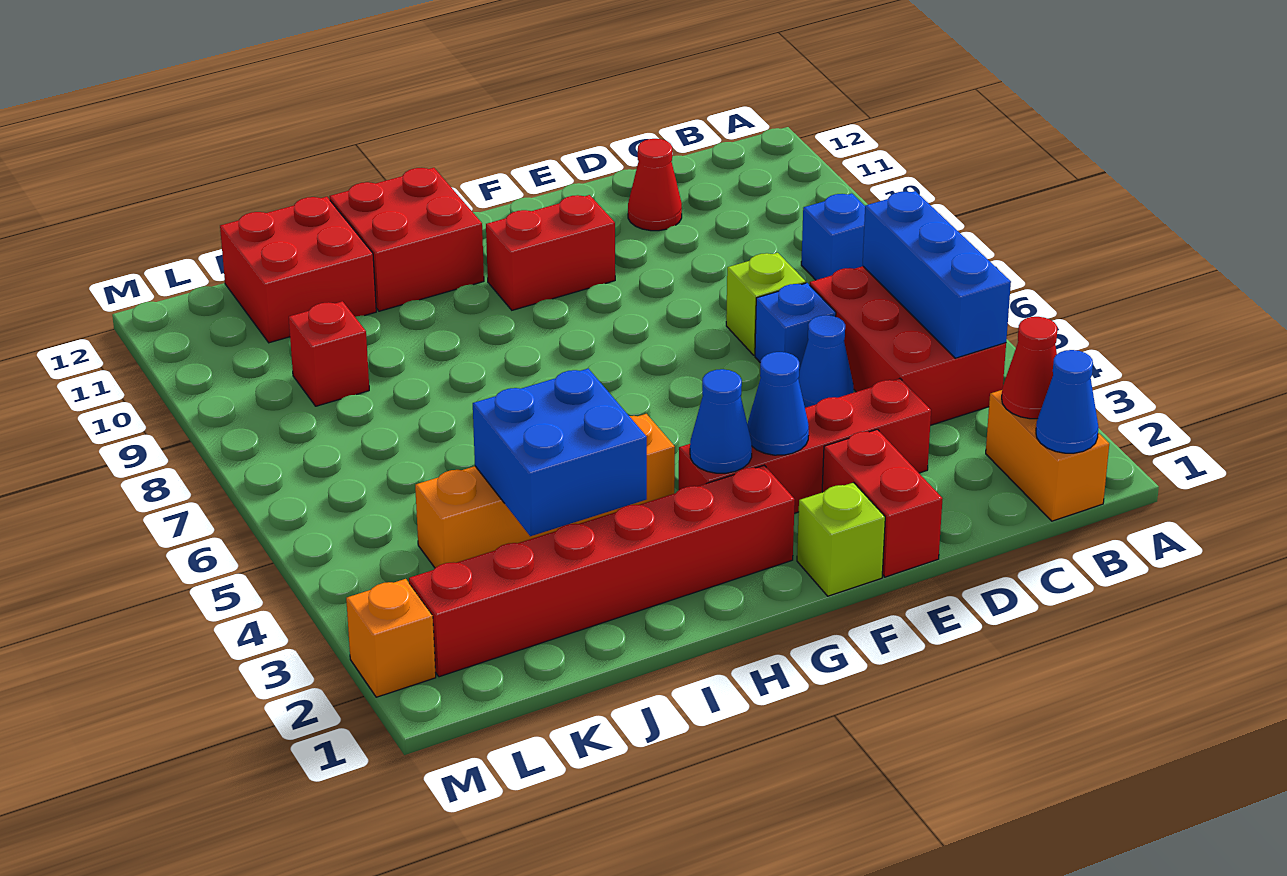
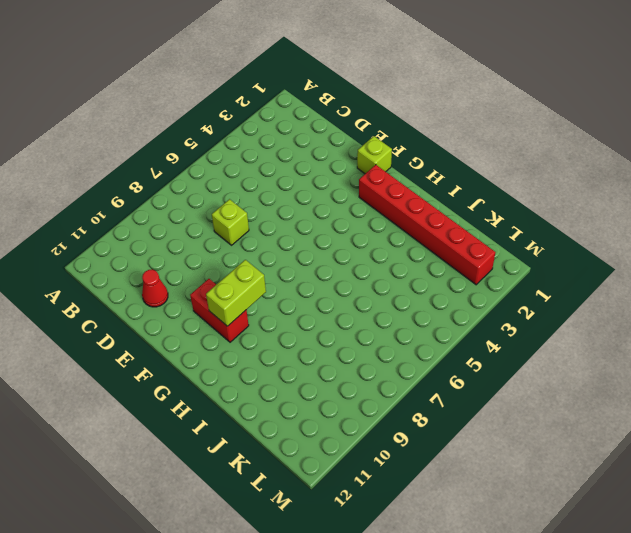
lime 1x2 brick [206,260,266,326] -> none
none -> orange 1x2 brick [986,390,1109,521]
none -> red 2x3 brick [810,266,1006,425]
none -> blue 1x1 brick [801,193,865,280]

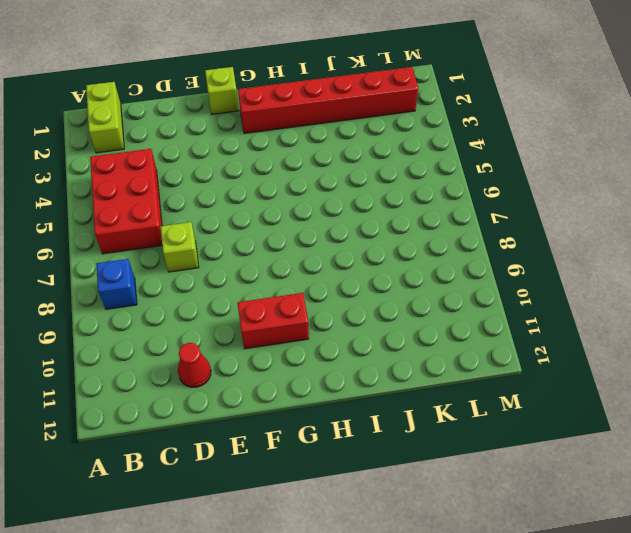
lime 1x2 brick [86,82,124,153] -> orange 1x2 brick [986,390,1109,521]
none -> red 1x4 brick [679,378,931,513]
none -> blue 1x1 cone [798,315,854,408]
none -> blue 1x1 brick [755,283,836,370]

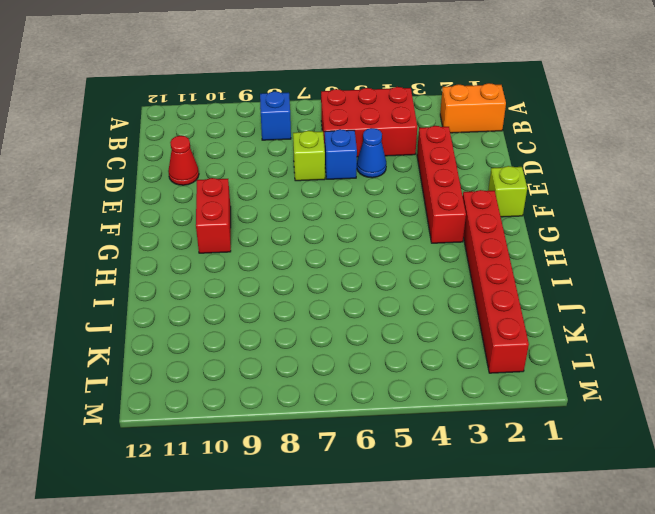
none -> red 1x2 brick [822,429,943,577]
none -> orange 1x4 brick [415,414,675,568]
none -> red 2x2 brick [330,168,484,311]

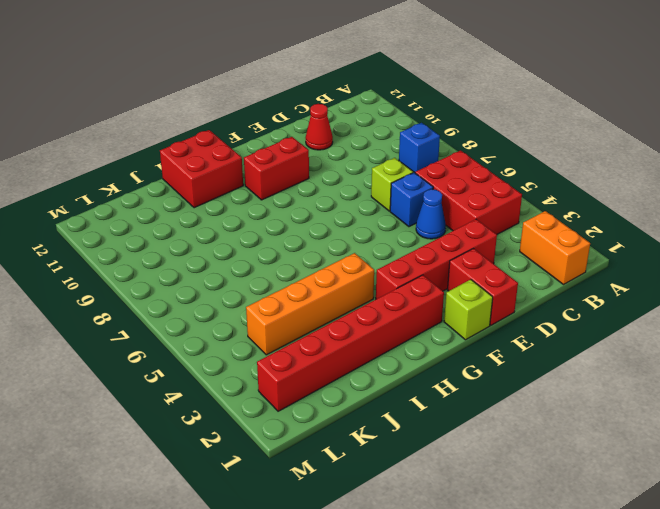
none -> red 2x2 brick [220,197,376,343]
none -> red 1x1 brick [289,301,369,406]
none -> orange 1x1 brick [346,579,436,697]

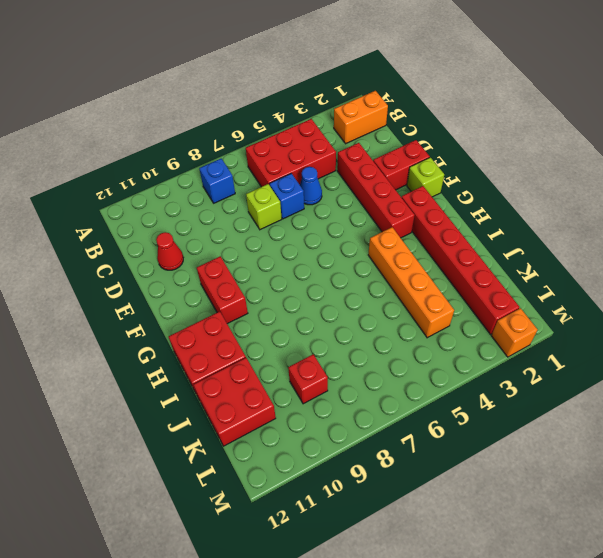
none -> blue 1x1 cone [1036,350,1098,453]
none -> red 1x1 cone [1002,317,1057,419]
none -> blue 1x3 brick [863,191,1011,358]

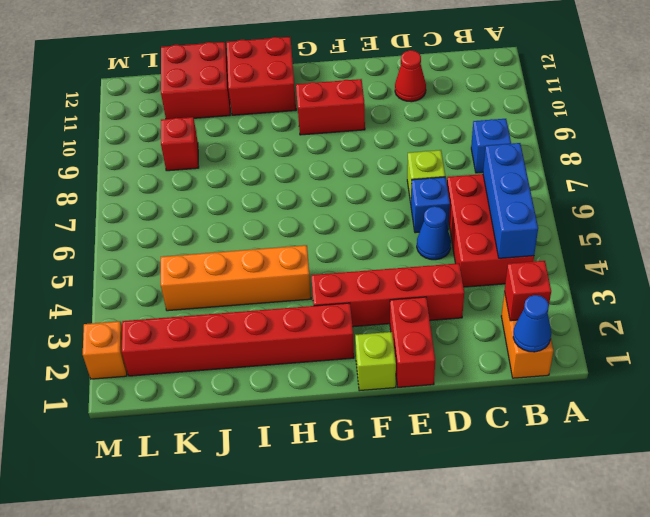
red 1x1 brick [505,261,551,321] -> red 1x1 cone [1002,317,1057,419]
none -> blue 1x1 cone [747,352,809,455]
none -> blue 1x1 cone [690,369,752,473]
none -> blue 2x2 brick [473,369,647,536]

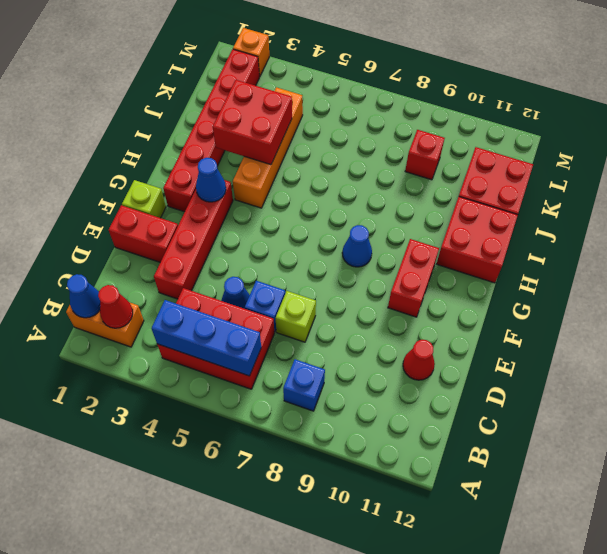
blue 1x1 cone [342,225,372,267] -> blue 1x1 cone moved to [747,352,809,455]
red 2x2 brick [213,80,292,165] -> blue 2x2 brick [473,369,647,536]

